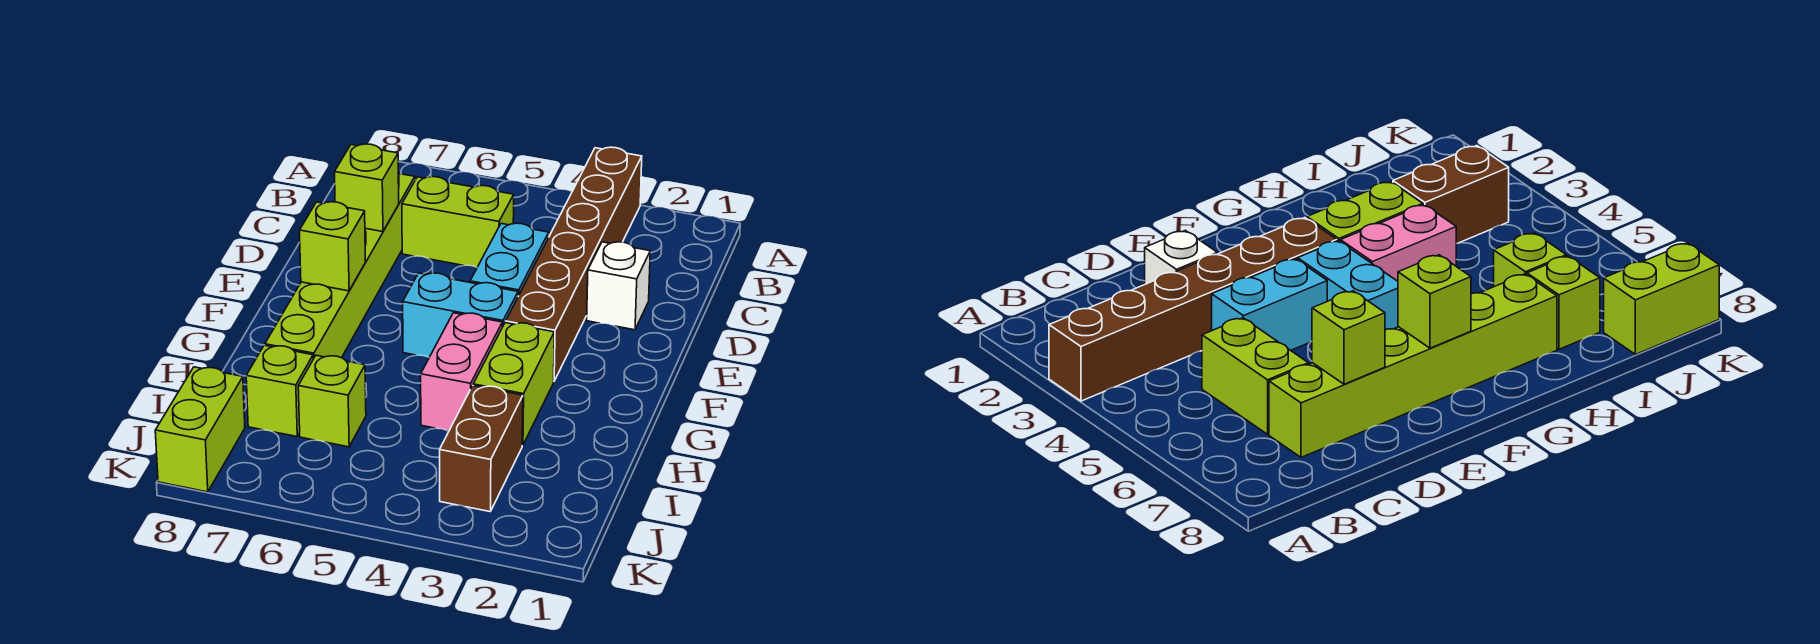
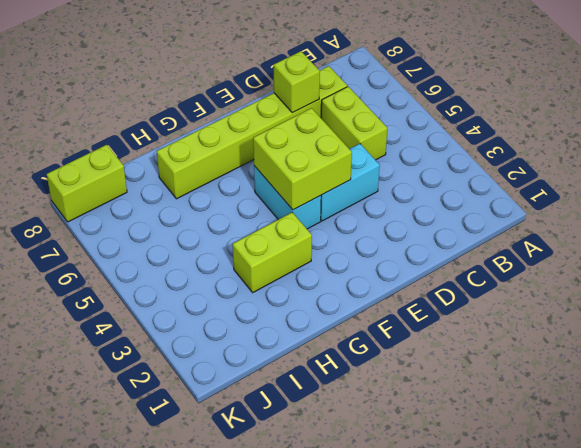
lime 2x2 brick [253,108,352,210] -> none
none -> brown 1x6 brick [506,147,642,381]
none -> white 1x1 brick [587,242,650,330]
none -> pink 1x2 brick [421,313,502,431]

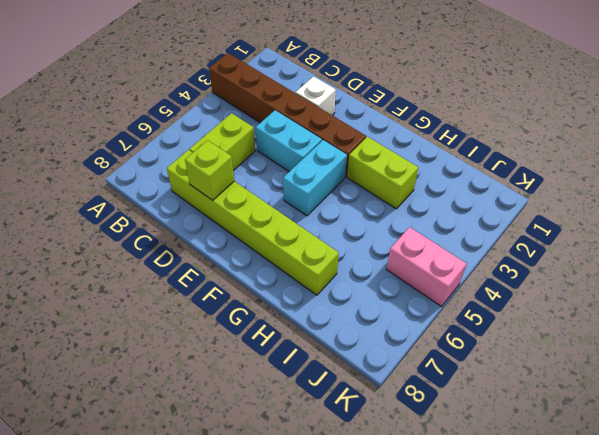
pink 1x2 brick [386,227,467,306] -> pink 1x2 brick moved to [421,313,502,431]
none -> brown 1x2 brick [440,386,523,512]
none -> lime 1x1 brick [298,355,366,447]
none -> lime 1x1 brick [246,345,313,437]

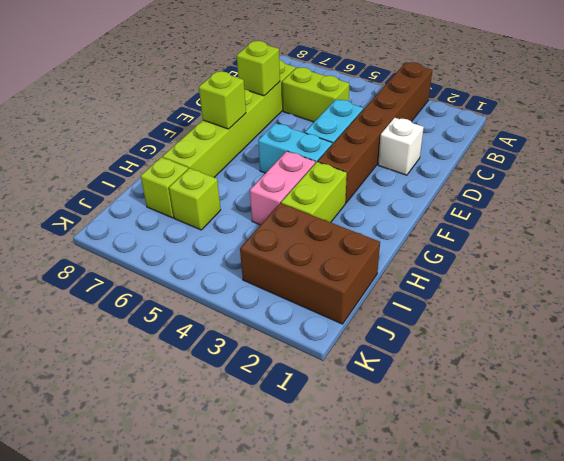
brown 2x3 brick [240,203,380,324] -> brown 1x2 brick [440,386,523,512]
none -> lime 1x2 brick [155,367,245,492]

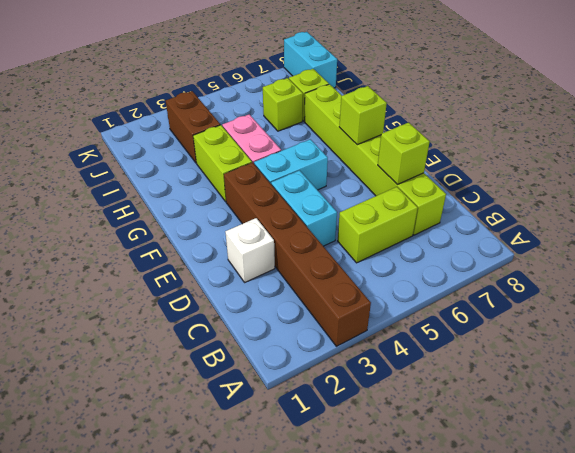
cyan 1x2 brick [284,32,337,88] -> lime 1x2 brick [155,367,245,492]

